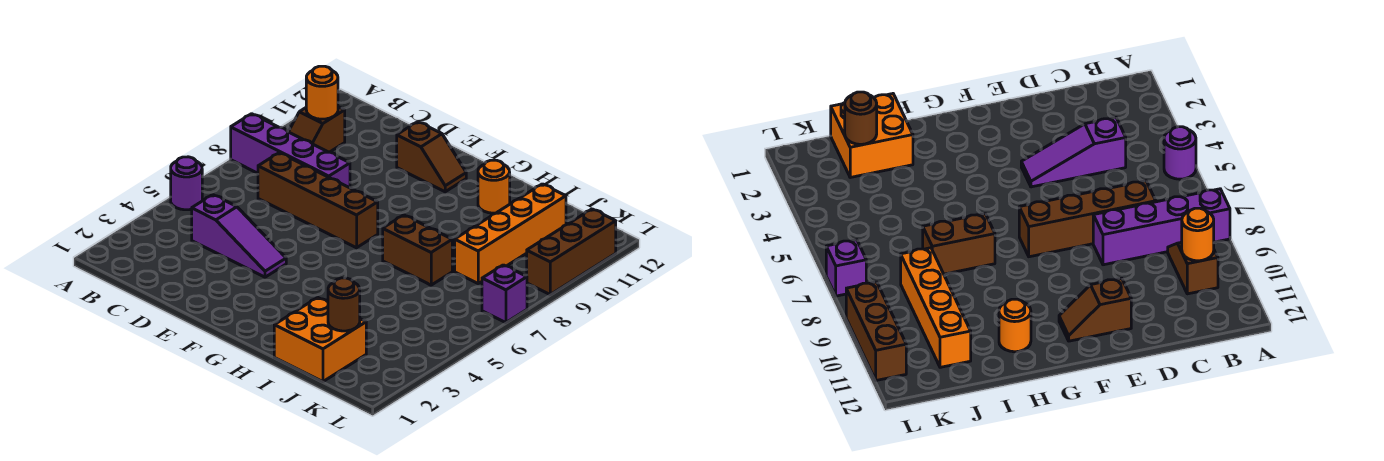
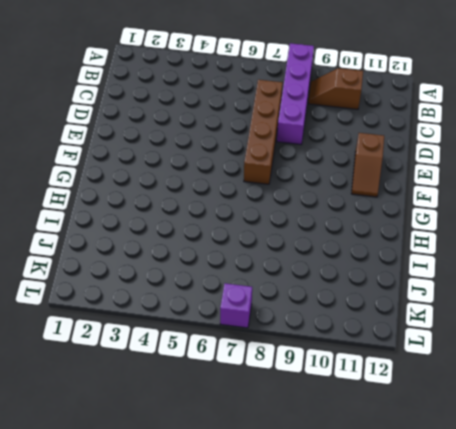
none -> purple 1x1 round brick [171,157,202,210]
none -> purple 1x3 slope [192,195,286,277]
none -> brown 1x2 brick [383,215,452,285]

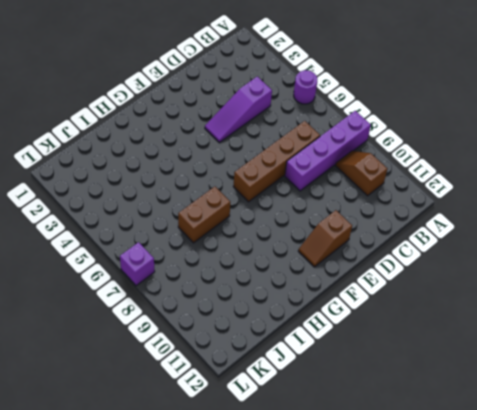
none -> orange 1x1 round brick [478,160,510,213]
none -> orange 2x2 brick [274,297,366,382]
none -> orange 1x4 brick [455,184,566,283]

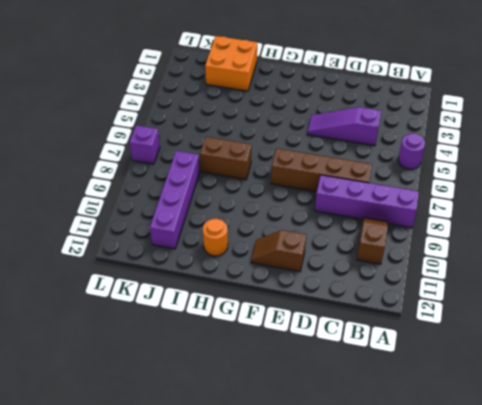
purple 1x4 brick [150,151,200,249] -> orange 1x4 brick [455,184,566,283]
none -> brown 1x3 brick [527,209,616,294]
none -> orange 1x1 round brick [306,66,338,119]
none -> brown 1x1 round brick [328,278,360,331]

